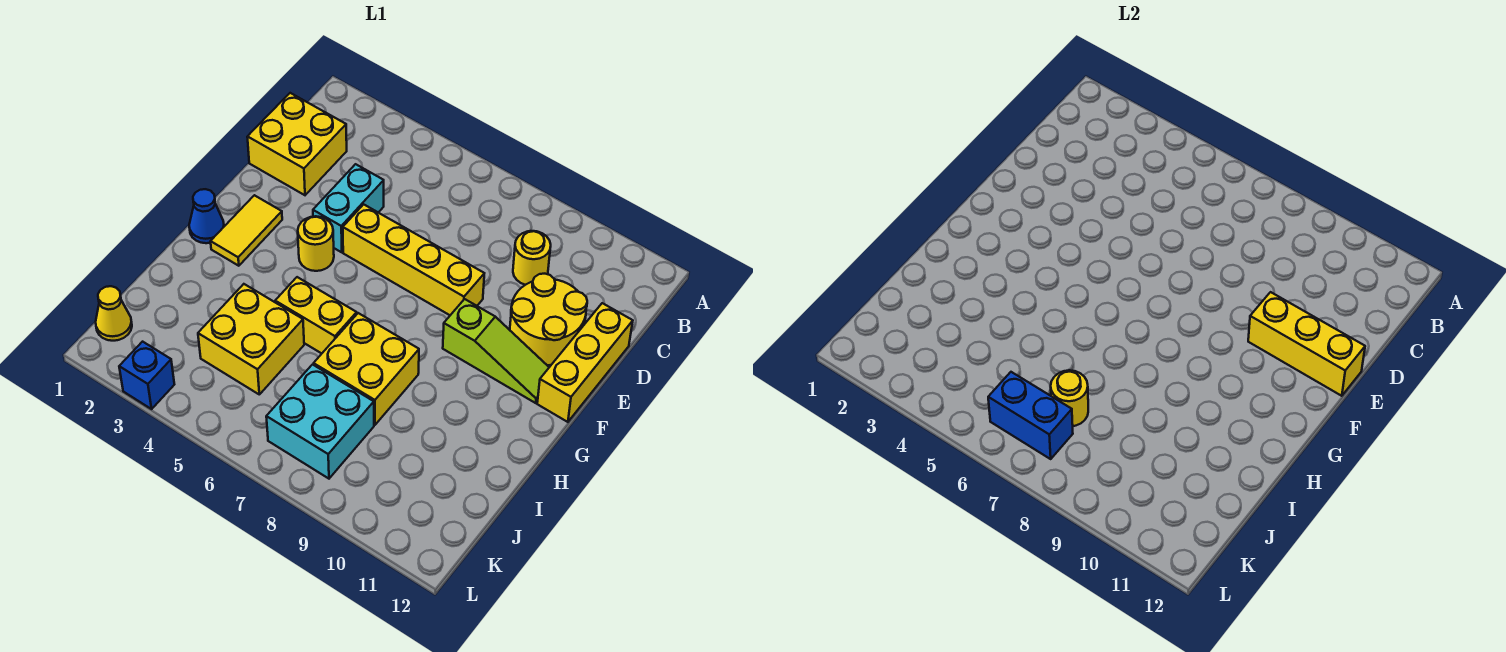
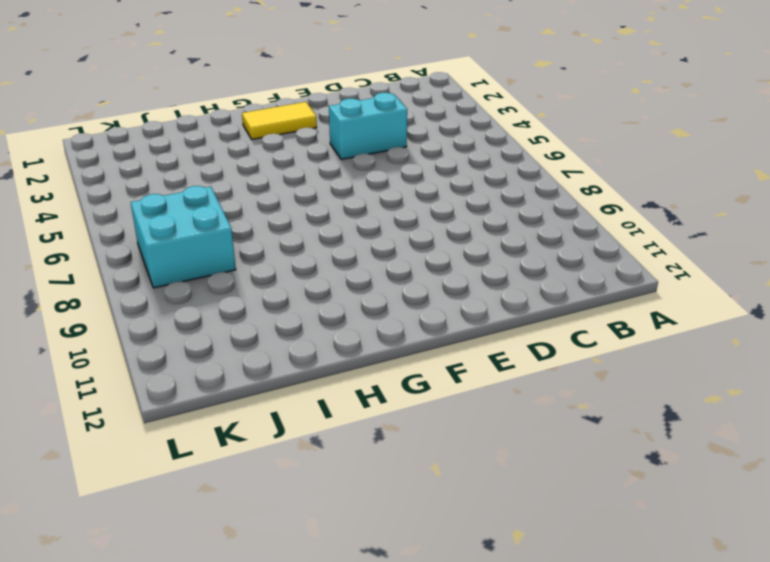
none -> yellow 2x2 brick [247,93,347,195]
none -> yellow 1x1 round brick [513,231,551,285]
none -> yellow 2x2 round brick [510,274,587,365]

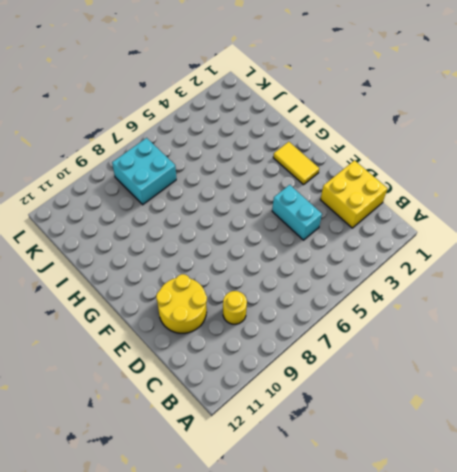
none -> yellow 1x3 brick [537,303,633,422]
none -> yellow 1x4 brick [343,204,484,315]
none -> yellow 1x1 round brick [298,216,334,271]

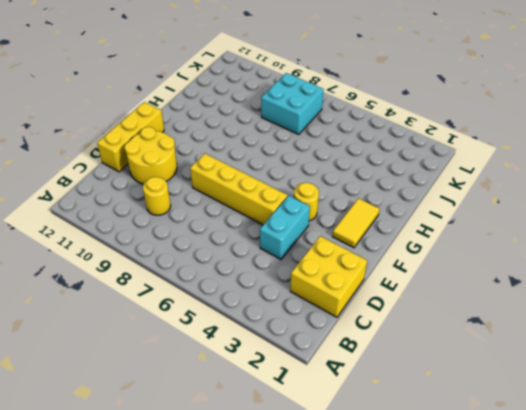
none -> lime 1x3 slope [443,299,549,403]
none -> blue 1x1 cone [189,189,224,243]
none -> yellow 1x2 brick [275,277,357,353]

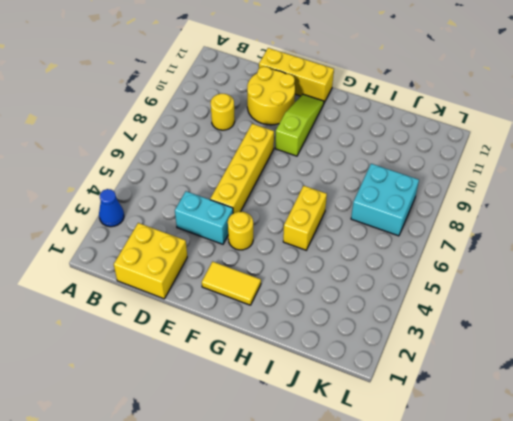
blue 1x1 cone [99,189,124,227] -> blue 1x1 cone moved to [189,189,224,243]
none -> yellow 2x2 brick [314,313,419,425]
none -> yellow 2x2 brick [198,284,304,394]
none -> yellow 1x1 cone [96,286,132,341]

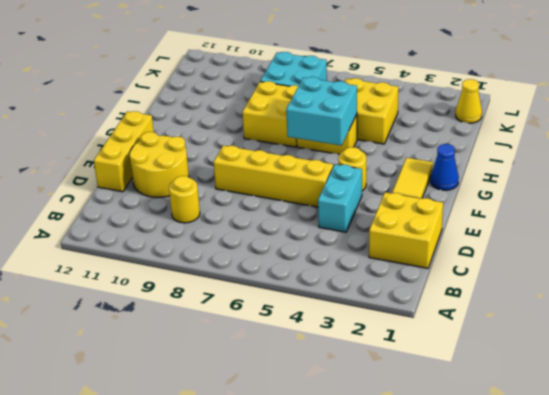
cyan 2x2 brick [286,77,357,146] -> none
none -> lime 1x3 slope [443,299,549,403]
none -> blue 1x1 brick [119,342,174,409]
none -> yellow 1x3 brick [1248,292,1365,396]

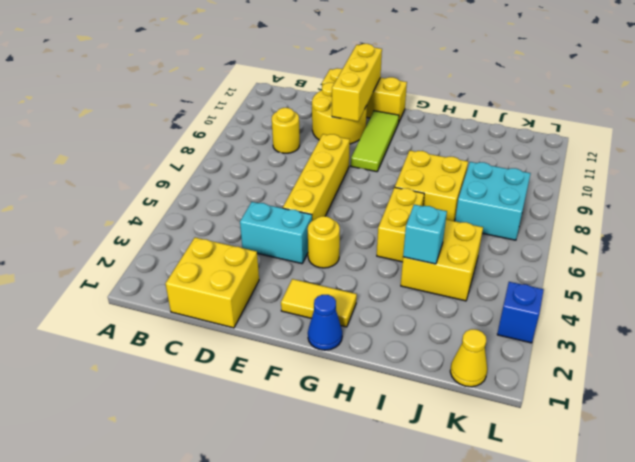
lime 1x3 tile [351,111,399,172] -> lime 1x3 slope [443,299,549,403]
cyan 1x1 brick [403,205,447,264] -> none
none -> yellow 1x1 round brick [1051,370,1088,426]
none -> blue 1x2 brick [988,372,1073,459]

